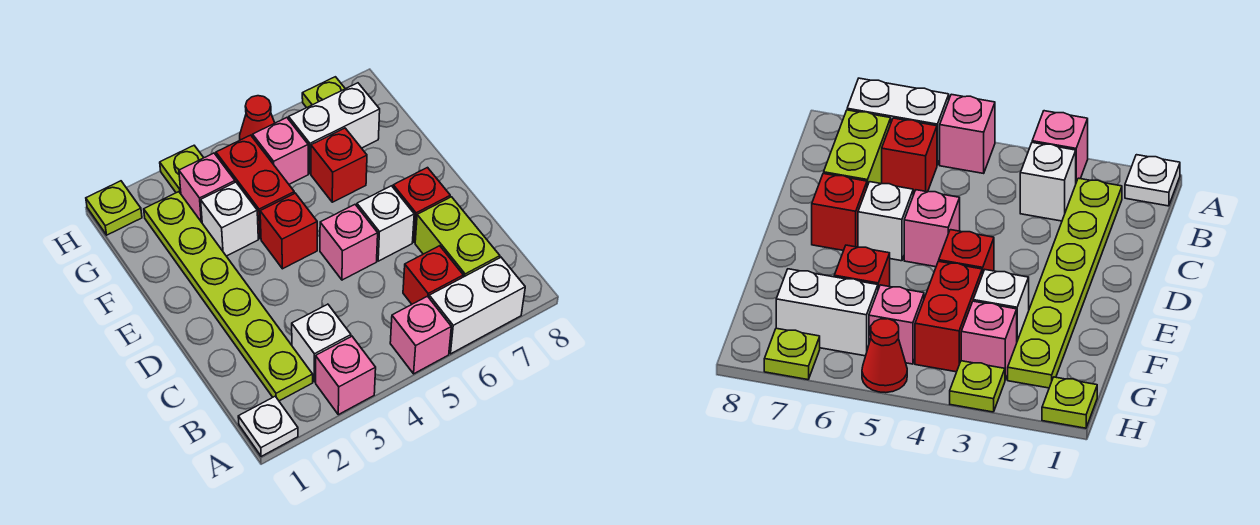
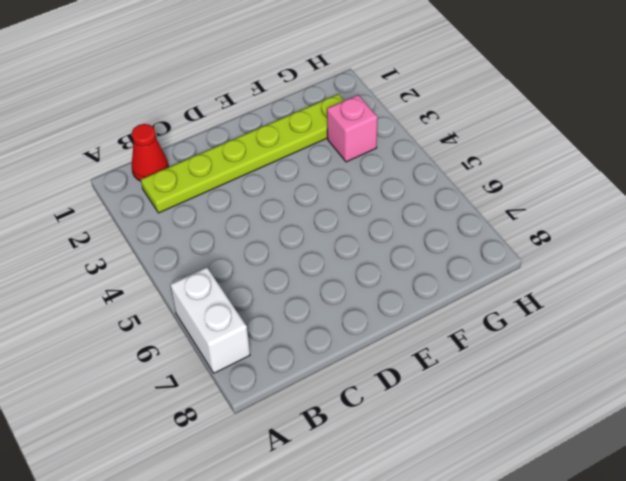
red 1x1 cone [132,124,168,181] -> red 1x1 cone moved to [240,96,275,140]
none -> white 1x1 plate [238,396,298,457]
none -> pink 1x1 brick [316,336,376,415]
none -> pink 1x1 brick [390,296,451,374]

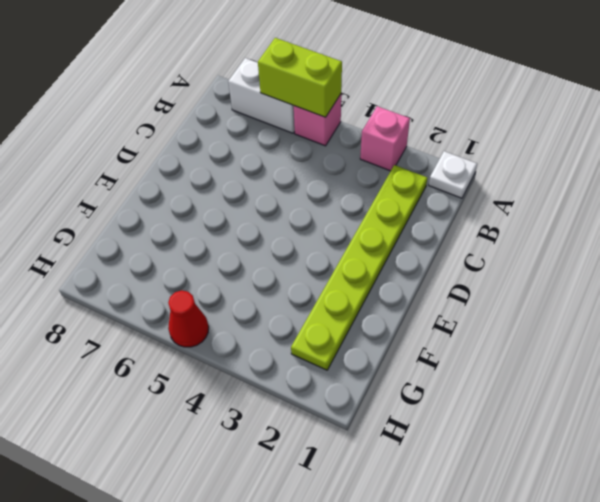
lime 1x2 brick [257,38,342,117] -> lime 1x2 brick turned to [415,197,500,277]
none -> white 1x1 brick [292,304,351,382]
none -> red 1x1 brick [403,246,463,304]
none -> pink 1x1 brick [320,205,378,280]

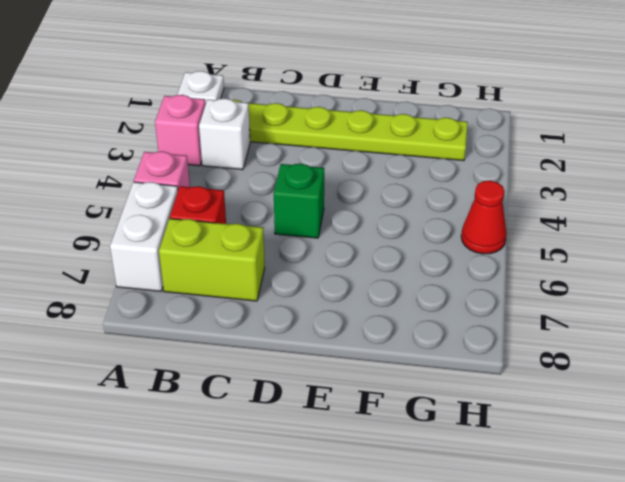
green 1x1 brick [274,164,324,238] -> pink 1x1 brick [320,205,378,280]
none -> white 1x1 brick [357,186,414,261]
none -> red 1x1 brick [393,168,450,243]
none -> red 1x1 brick [260,193,317,269]

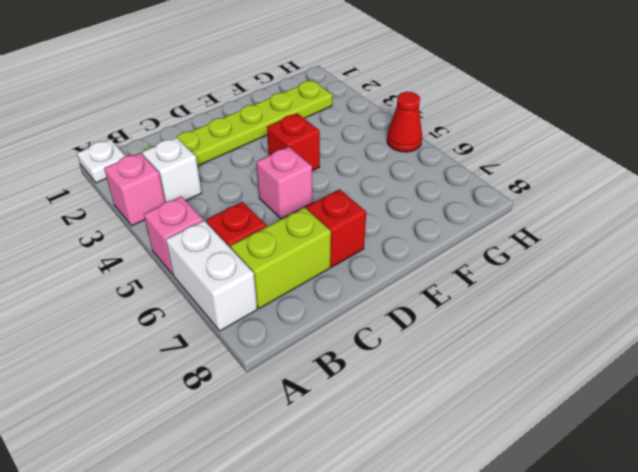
none -> white 1x1 brick [357,186,414,261]
none -> white 1x1 brick [201,182,258,256]
none -> red 1x2 brick [216,135,294,239]

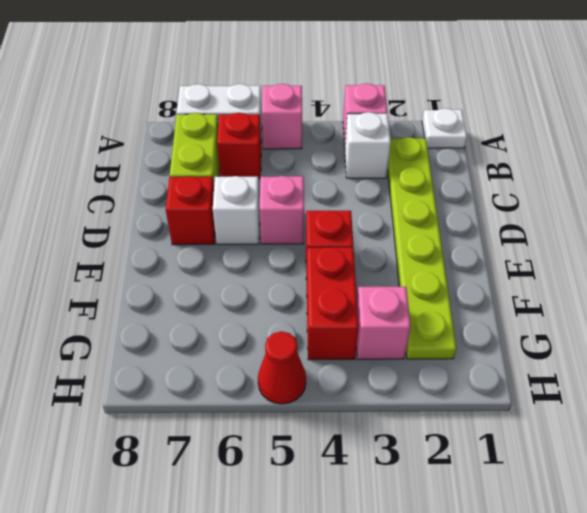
none -> white 1x1 brick [201,182,258,256]
none -> red 1x1 brick [311,128,367,202]
none -> pink 1x1 brick [253,118,308,184]

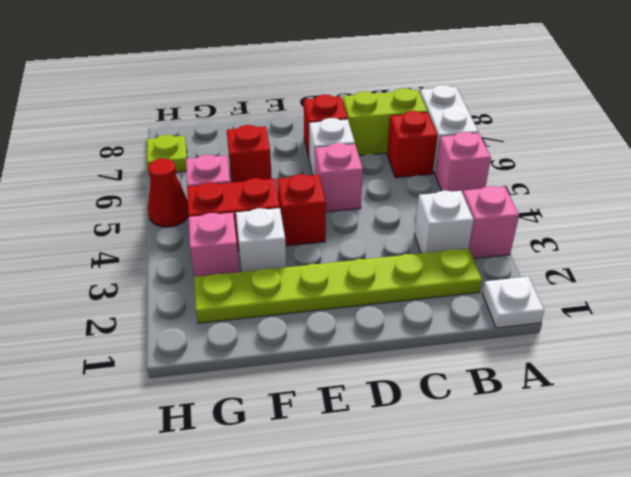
none -> white 1x2 brick [289,83,380,174]
none -> lime 1x1 plate [86,181,142,235]
none -> lime 1x1 plate [160,146,204,194]

